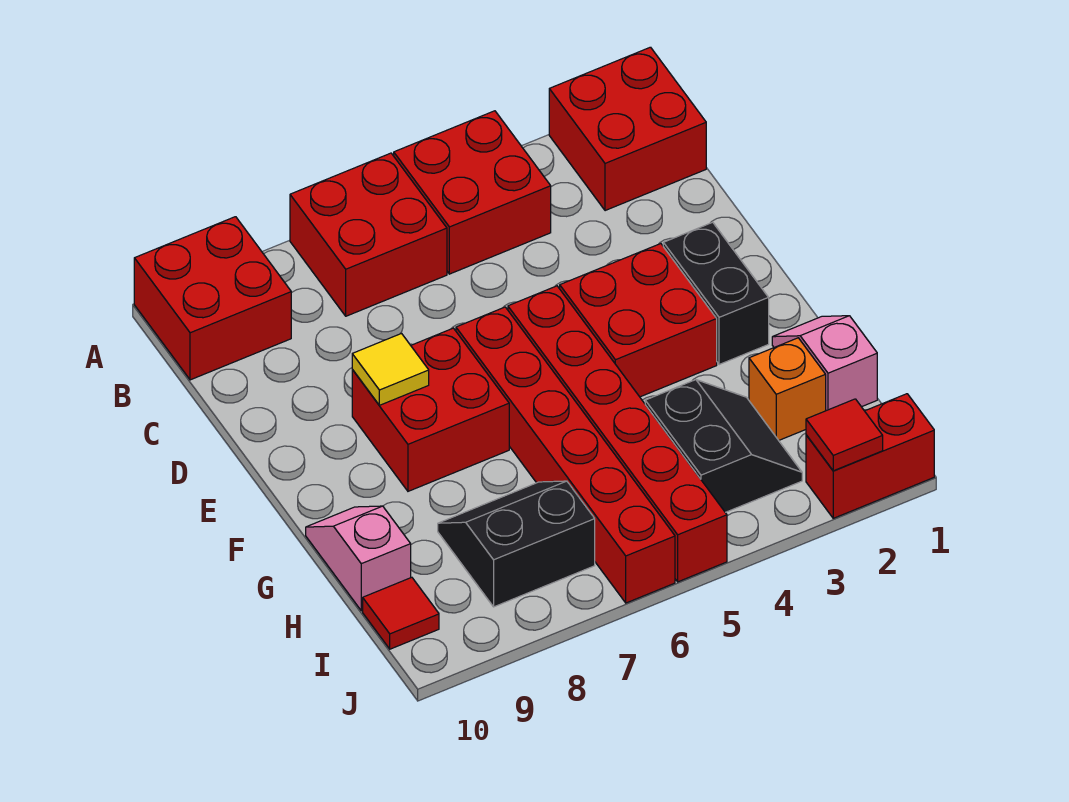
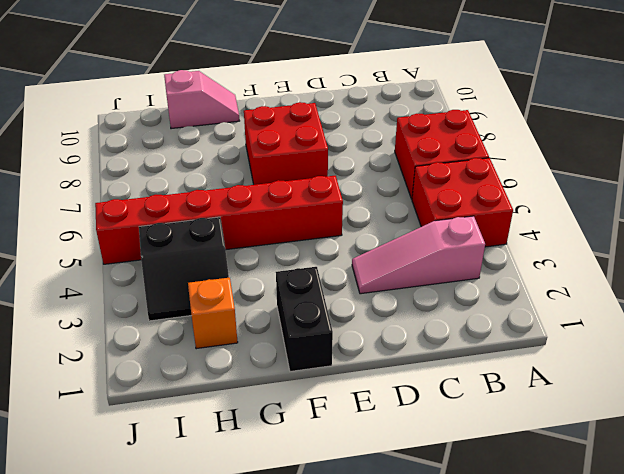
pink 1x3 slope [352,216,485,294] -> none
black 1x2 brick [276,267,333,371] -> black 1x2 brick turned to [663,222,769,365]
none -> red 2x2 brick [549,47,706,211]
none -> red 2x2 brick [134,217,291,380]
none -> red 2x2 brick [560,244,717,397]

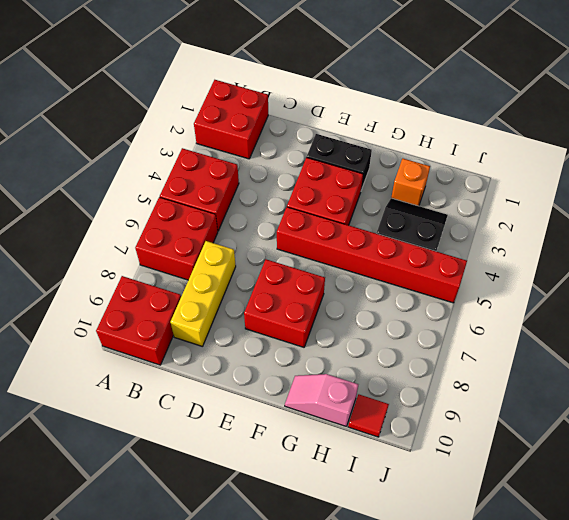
yellow 1x3 brick [170,241,236,347] -> none
none -> red 1x6 brick [456,307,675,603]
none -> pink 1x2 slope [772,316,877,411]
none -> black 2x2 slope [438,481,595,607]

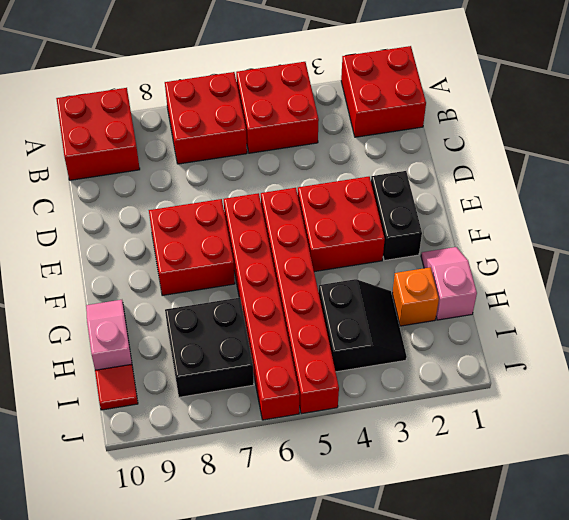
black 2x2 brick [165,298,254,397] -> black 2x2 slope [438,481,595,607]
none -> red 1x2 brick [806,394,934,518]
none -> yellow 1x1 tile [352,334,429,405]
none -> red 1x1 tile [806,399,883,471]

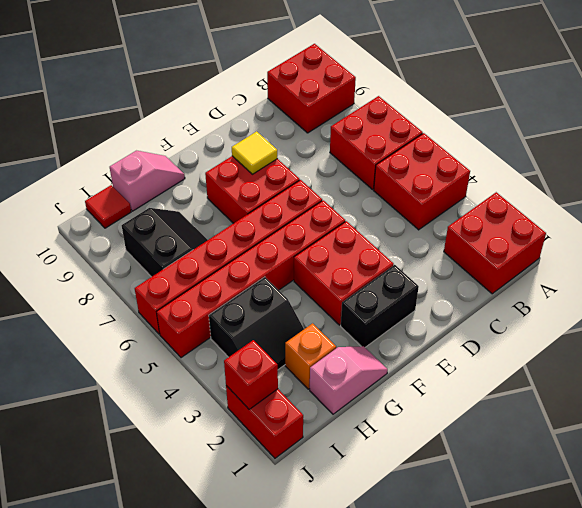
red 1x1 brick [224,340,278,410] -> red 1x1 tile [806,399,883,471]

